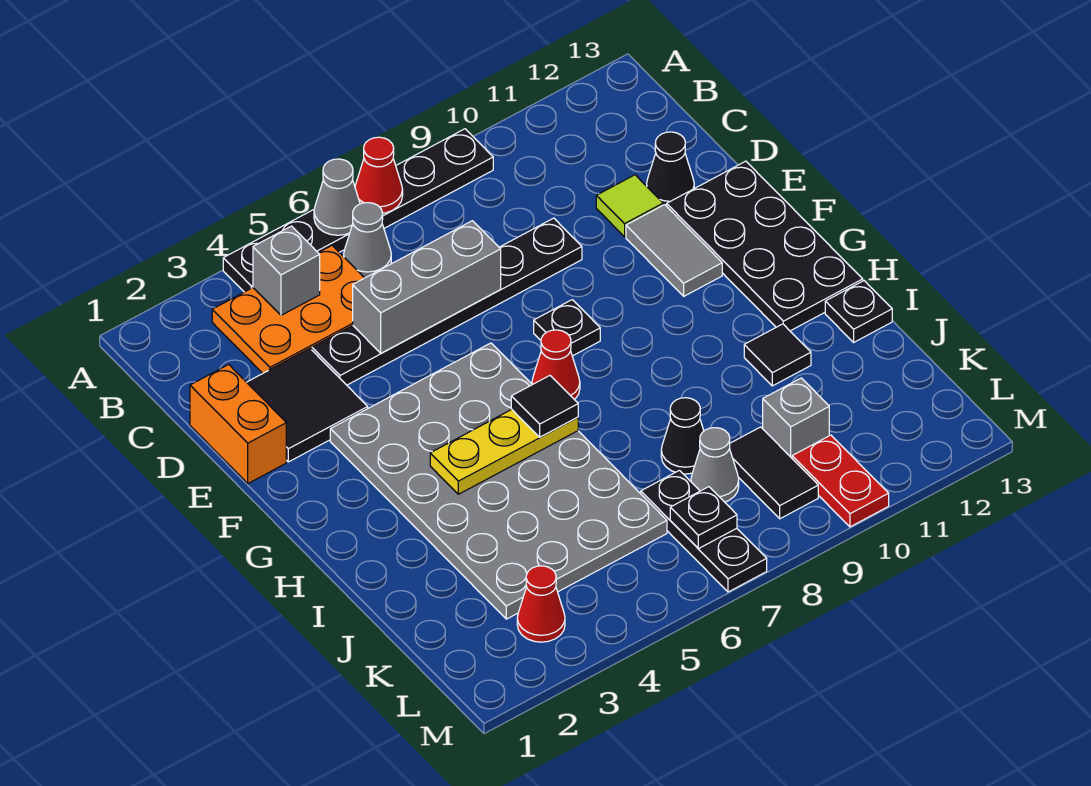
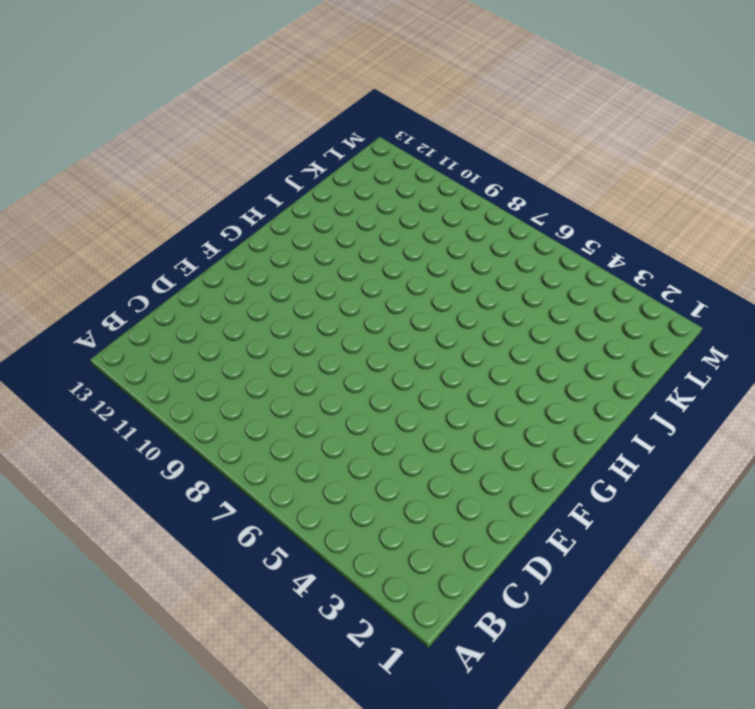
none -> black 1x6 plate [223,129,493,292]
none -> orange 2x3 plate [212,246,364,373]
none -> grey 1x1 cone [344,203,391,278]

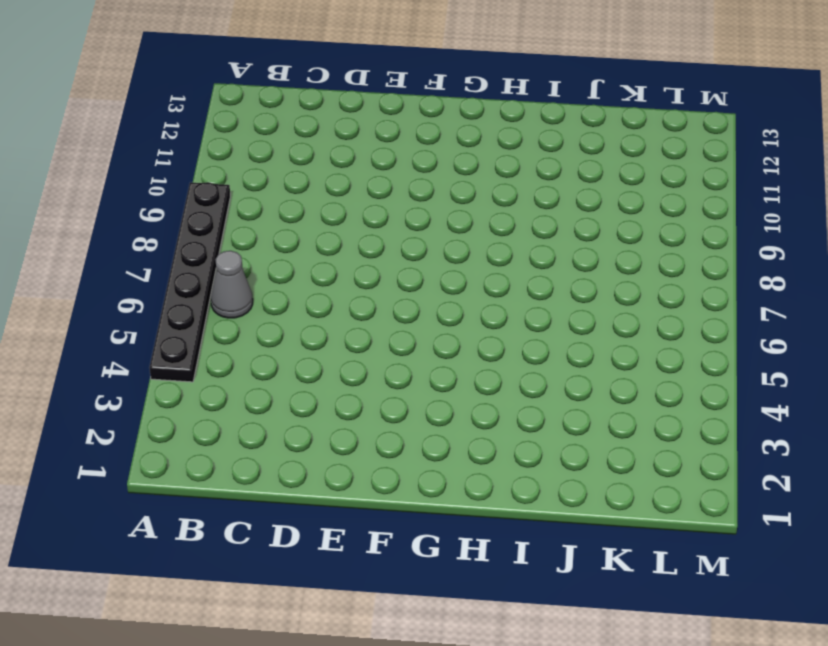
none -> orange 2x3 plate [212,246,364,373]
none -> orange 1x2 brick [190,365,286,483]
none -> black 2x2 tile [247,349,368,462]

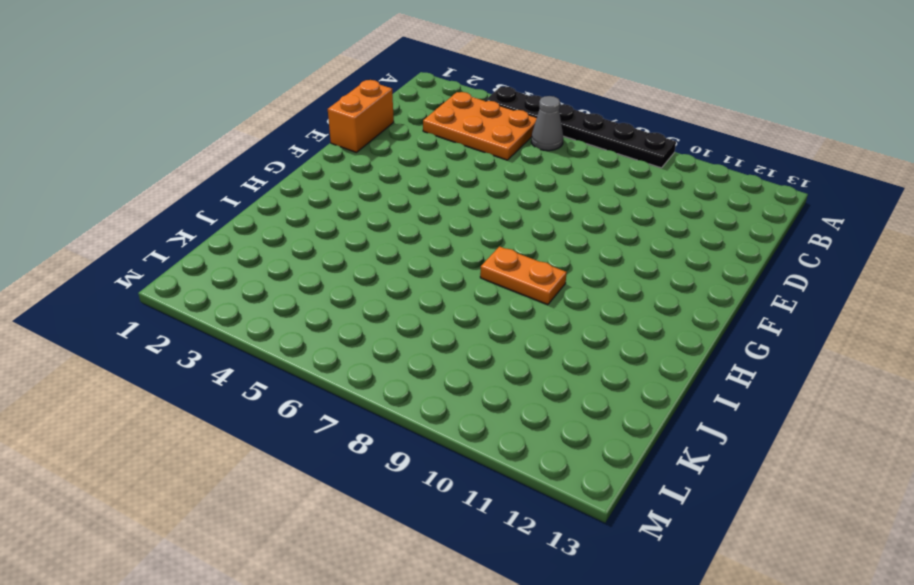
orange 1x2 plate [480,246,567,305] -> none
none -> black 2x2 tile [247,349,368,462]
none -> black 1x6 plate [312,218,582,385]
none -> lime 1x1 tile [596,175,663,237]

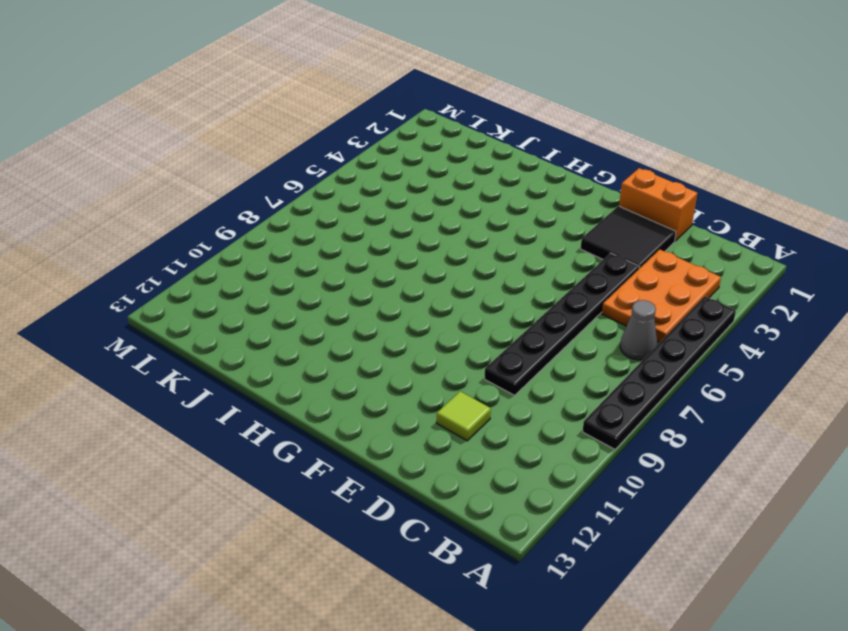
none -> black 1x1 cone [647,132,694,206]
none -> grey 1x2 tile [626,205,722,296]
none -> black 2x4 plate [667,161,863,331]

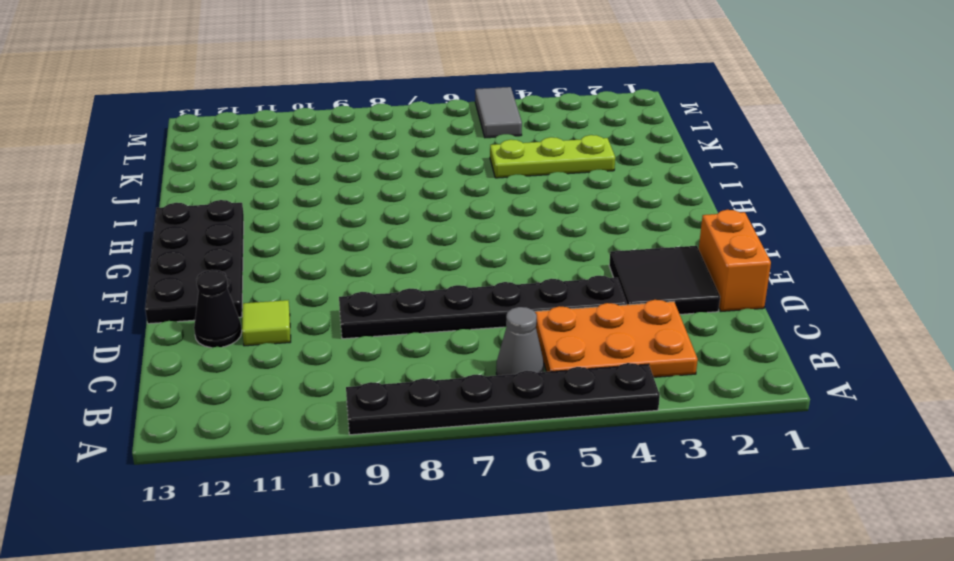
lime 1x3 plate [490,135,615,178] -> grey 4x6 plate [330,343,667,619]
grey 1x2 tile [475,87,522,138] -> grey 1x2 tile moved to [626,205,722,296]
none -> black 1x1 plate [534,300,600,356]
none -> red 1x1 cone [532,330,580,400]
none -> black 1x1 tile [744,324,811,386]

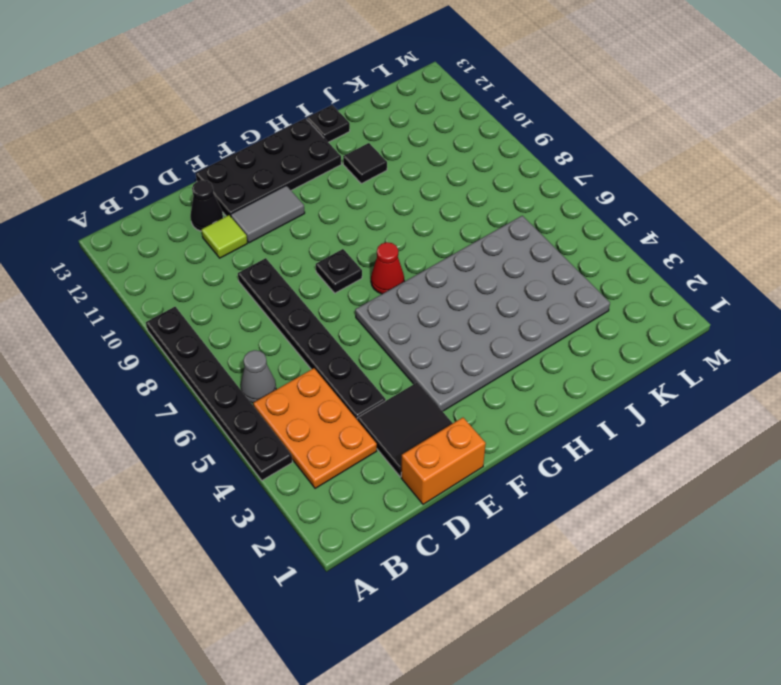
none -> black 1x1 cone [661,398,704,474]
none -> black 1x3 plate [641,470,767,592]
none -> grey 1x1 cone [691,428,739,502]

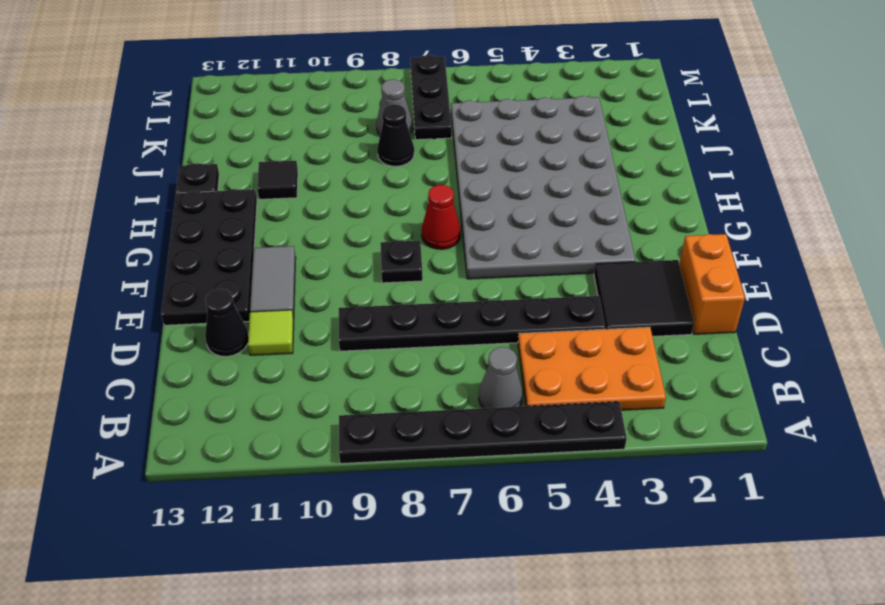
none -> black 1x2 tile [730,427,818,519]
none -> grey 1x1 brick [763,378,829,458]
none -> red 1x1 cone [517,566,565,642]

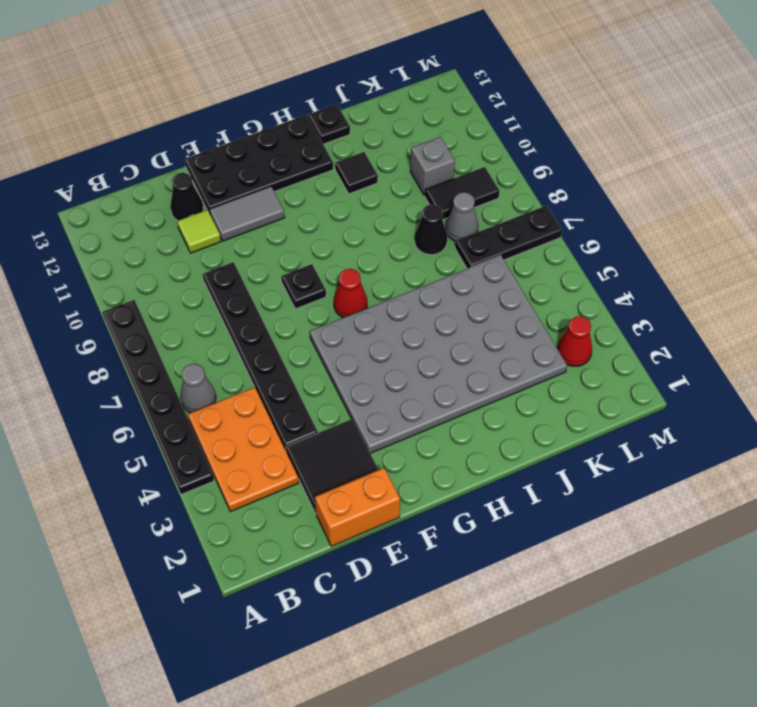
none -> red 1x2 plate [792,435,889,527]
none -> grey 1x1 cone [314,159,360,235]
none -> red 1x1 cone [355,137,403,213]

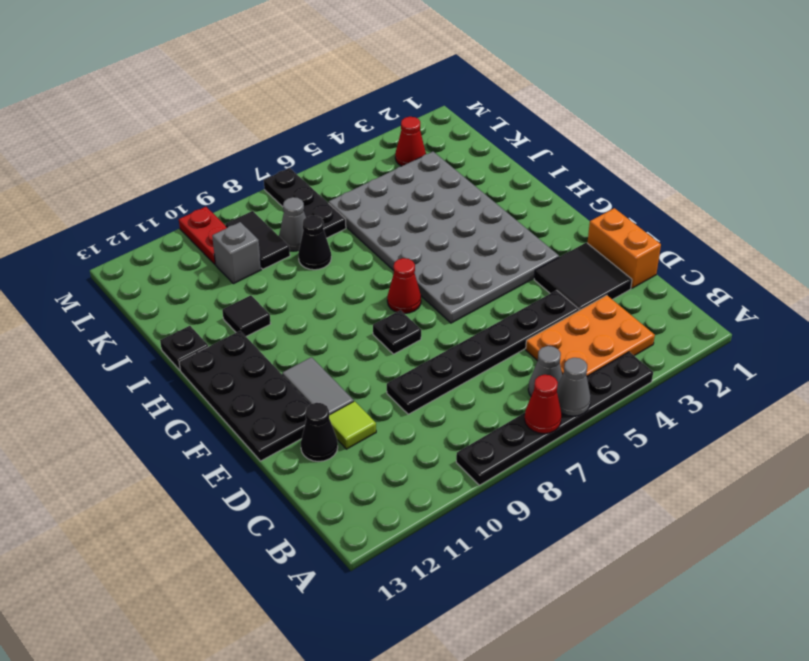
none -> grey 1x1 brick [253,226,320,315]
none -> grey 1x3 brick [353,221,501,353]
none -> yellow 1x3 plate [430,409,578,494]

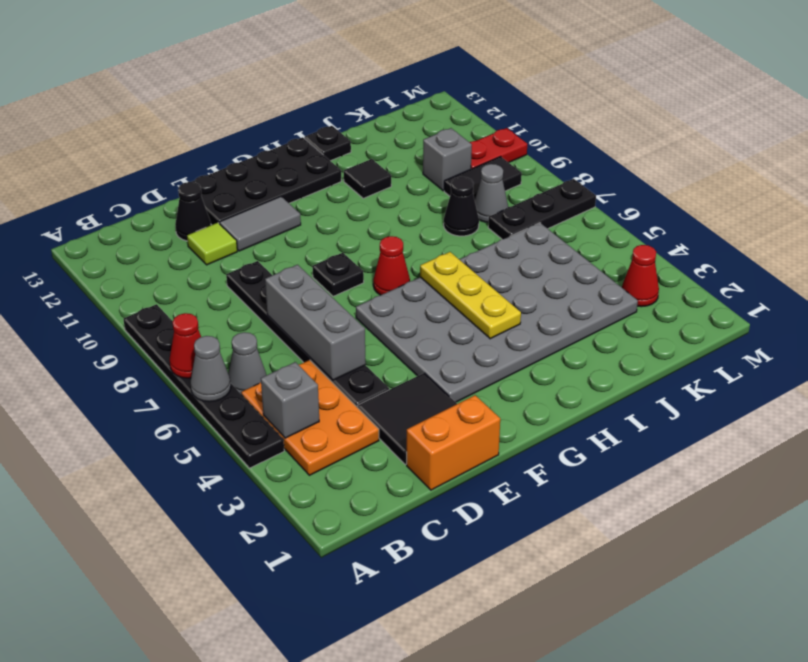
none -> black 1x1 plate [670,487,737,549]
none -> black 1x1 tile [511,376,578,437]

